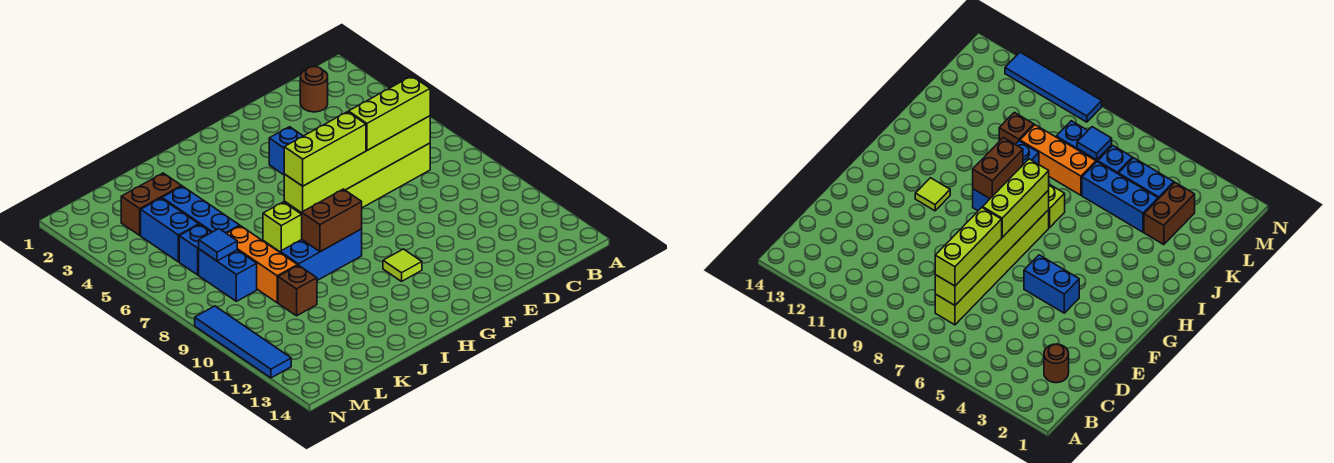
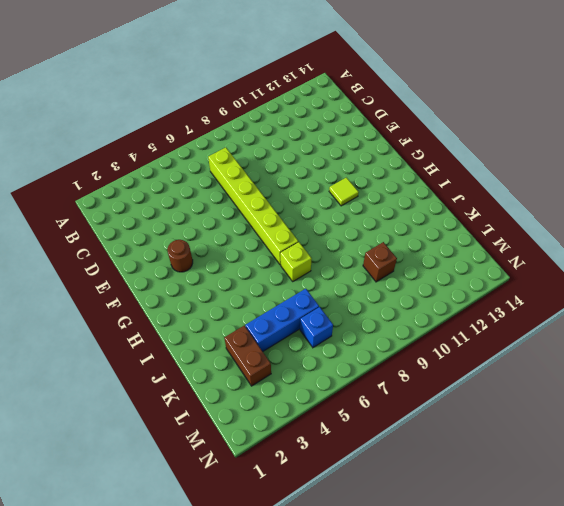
brown 1x1 round brick [167,240,193,272] -> brown 1x1 round brick moved to [300,67,328,112]
none -> blue 1x2 brick [269,127,303,175]
none -> blue 1x3 brick [280,229,362,280]
none -> orange 1x3 brick [227,226,298,303]

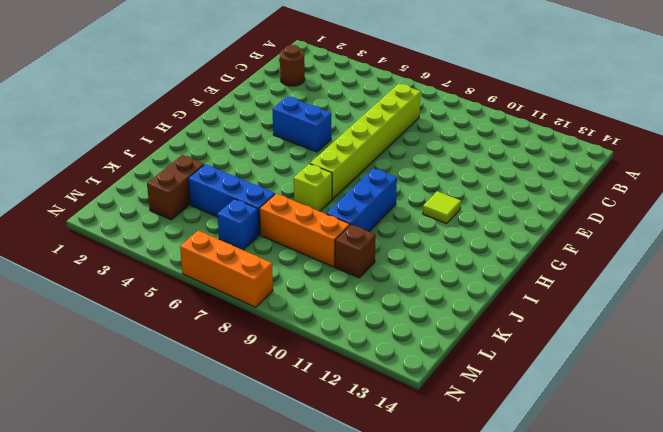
orange 1x3 brick [180,231,273,307] -> none
none -> blue 1x2 brick [141,198,199,262]
none -> blue 1x2 brick [199,249,257,301]
none -> blue 1x4 tile [195,306,291,378]

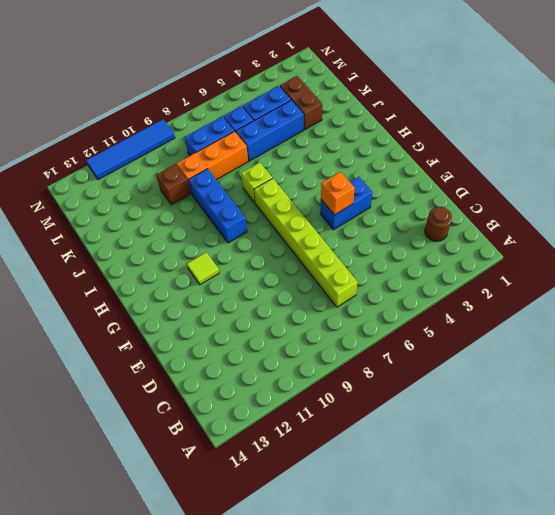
orange 1x1 brick [321,172,355,215] -> none
none -> lime 1x6 brick [284,116,430,213]
none -> brown 1x2 brick [302,189,362,252]
none -> blue 1x1 tile [199,229,237,261]

